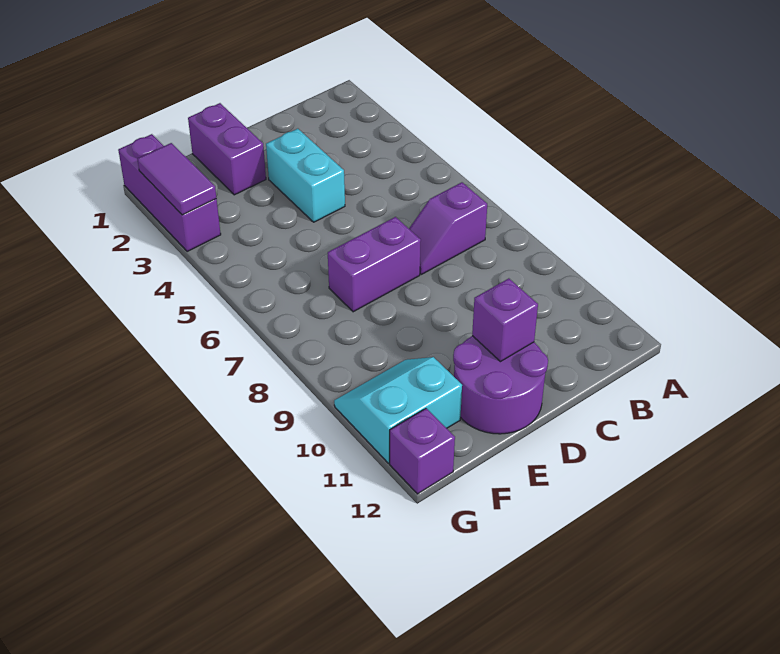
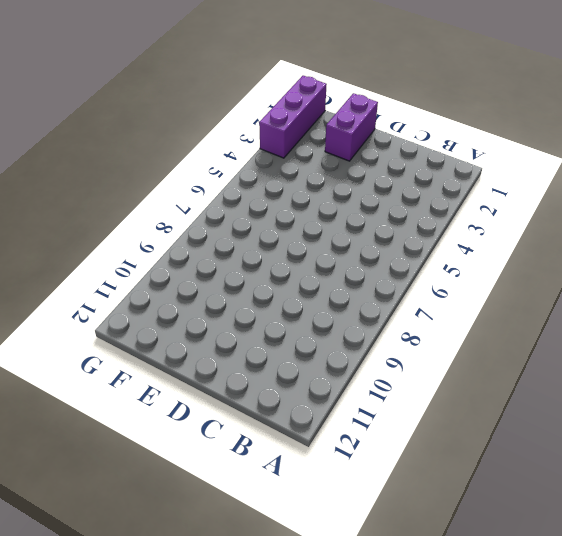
none -> purple 1x2 slope [409,182,487,274]
none -> cyan 1x2 brick [266,129,345,222]

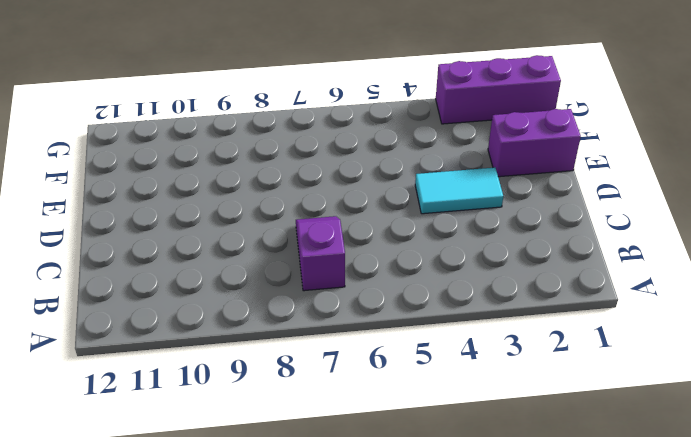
cyan 1x2 tile [415,168,503,214] -> cyan 1x2 brick [266,129,345,222]
none -> purple 1x2 brick [328,217,421,312]
none -> purple 2x2 round brick [453,336,548,434]

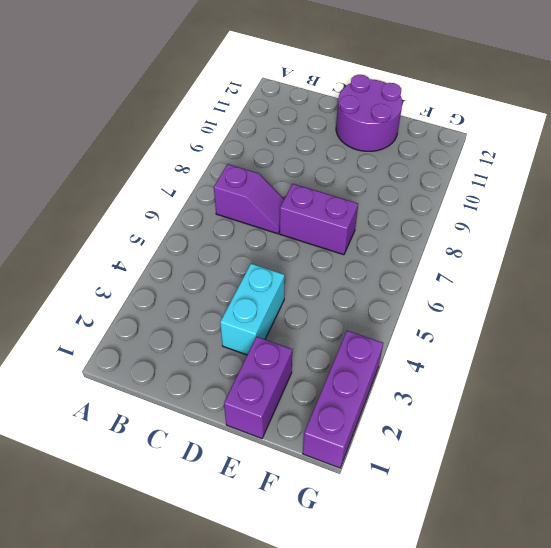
none -> cyan 2x2 slope [334,357,462,463]
none -> purple 1x1 brick [390,408,455,494]

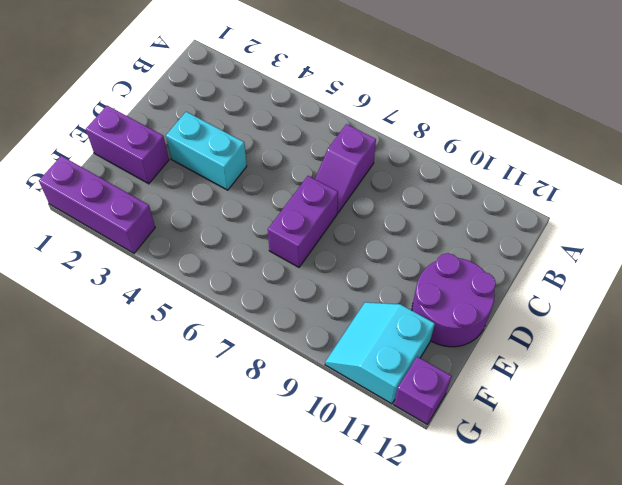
none -> purple 1x1 brick [472,278,538,362]
none -> purple 1x2 tile [137,143,216,215]

